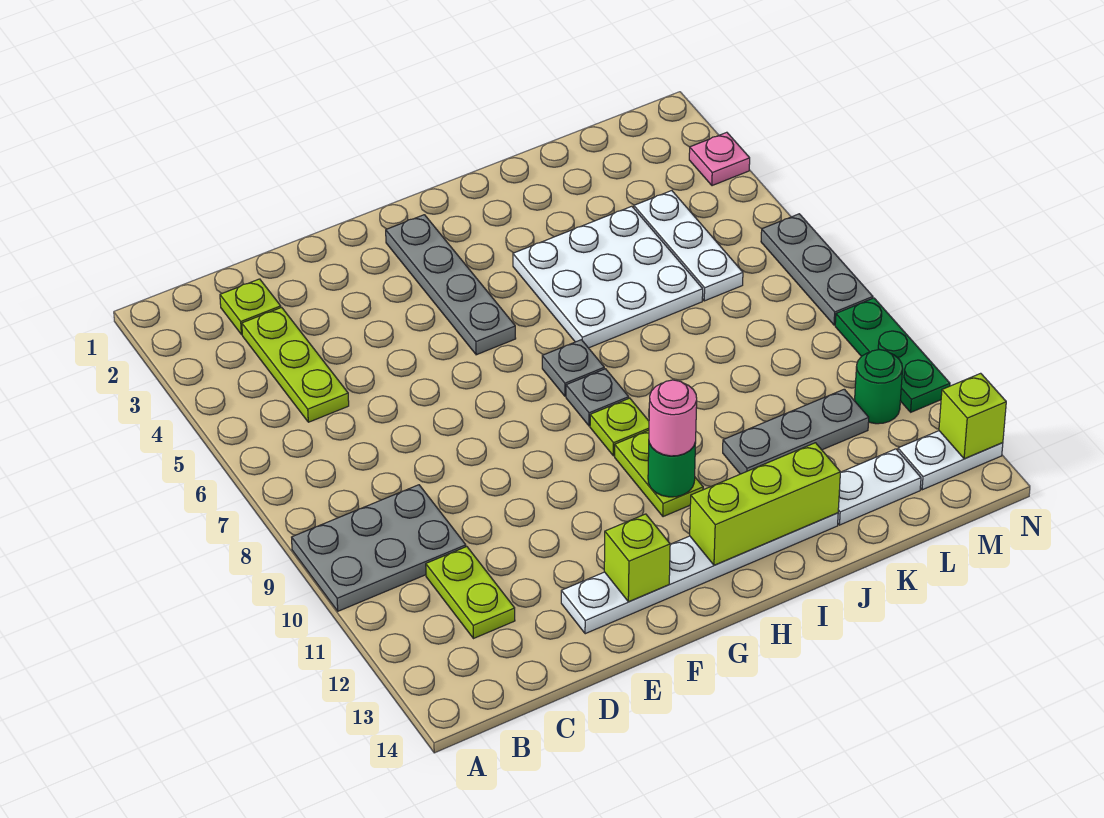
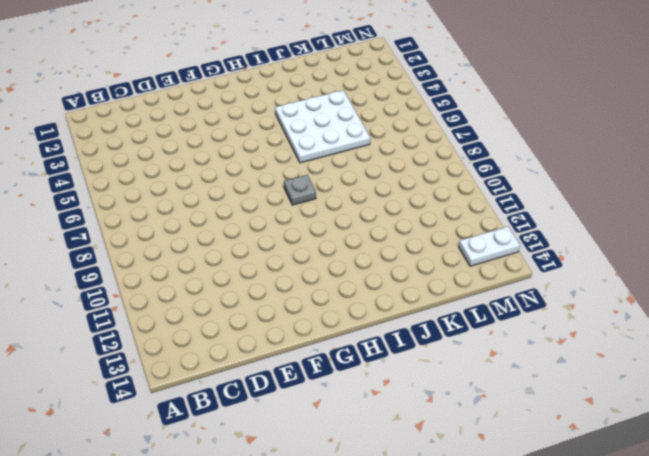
none -> grey 2x3 plate [292,485,466,611]
none -> lime 1x1 plate [220,279,281,335]
none -> lime 1x3 plate [242,307,349,422]

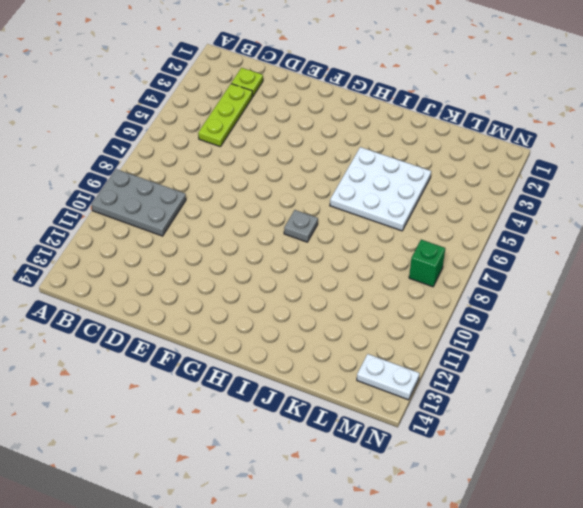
green 1x1 brick [409,240,445,287] -> none
none -> lime 1x2 plate [426,547,515,639]
none -> white 1x6 plate [561,513,838,634]
none -> grey 1x4 plate [386,215,516,355]

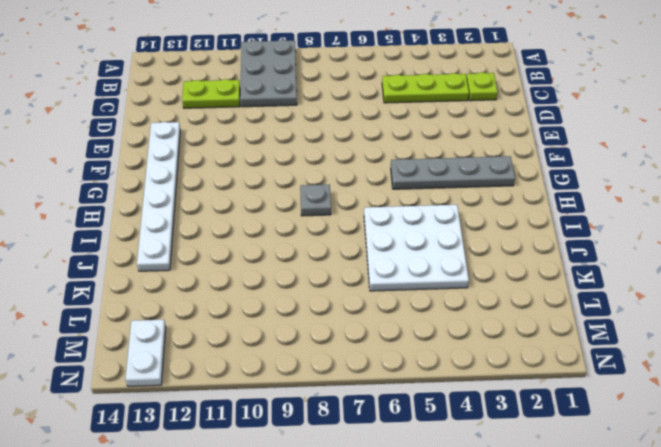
none -> grey 1x1 plate [542,340,604,396]
none -> lime 1x1 plate [590,398,649,456]
none -> lime 1x2 plate [615,430,703,517]

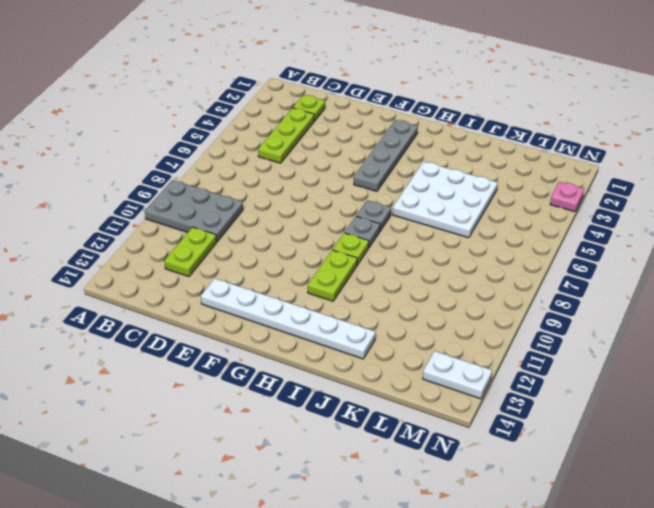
none -> grey 1x3 plate [723,389,869,474]
none -> white 1x2 plate [838,449,921,525]
none -> white 1x3 plate [634,191,743,301]

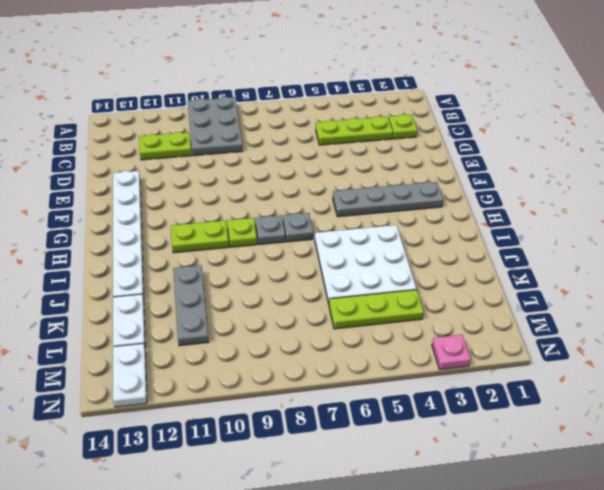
lime 1x3 plate [329,290,424,329] -> white 1x3 plate [634,191,743,301]
none -> green 1x1 round brick [855,350,903,424]
none -> grey 1x3 plate [761,214,873,325]
none -> green 1x3 plate [835,298,950,412]

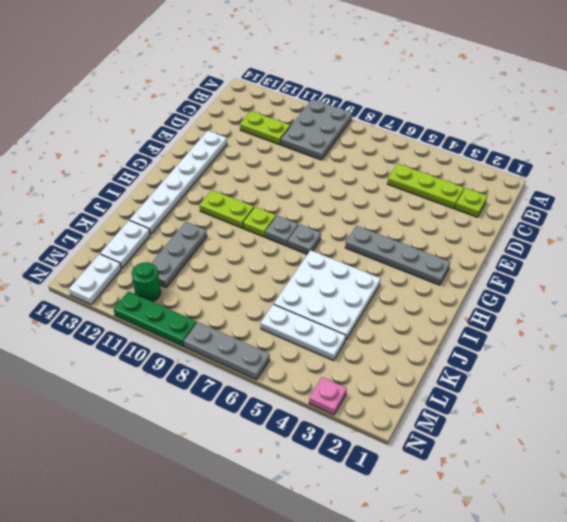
none -> lime 1x1 brick [604,514,670,602]
none -> green 1x1 round brick [648,442,696,497]
none -> lime 1x3 brick [690,443,840,565]

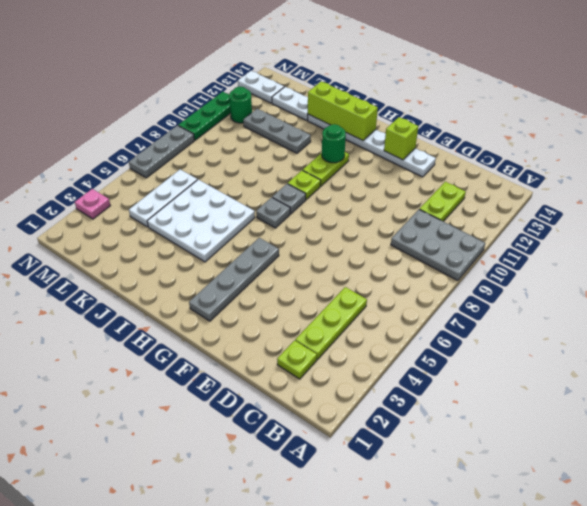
none -> lime 1x1 brick [939,373,1006,459]
none -> pink 1x1 round brick [649,380,697,456]

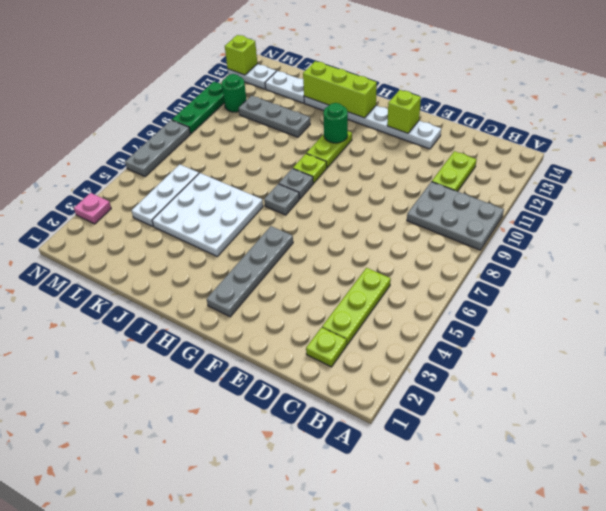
none -> pink 1x1 round brick [649,380,697,456]

